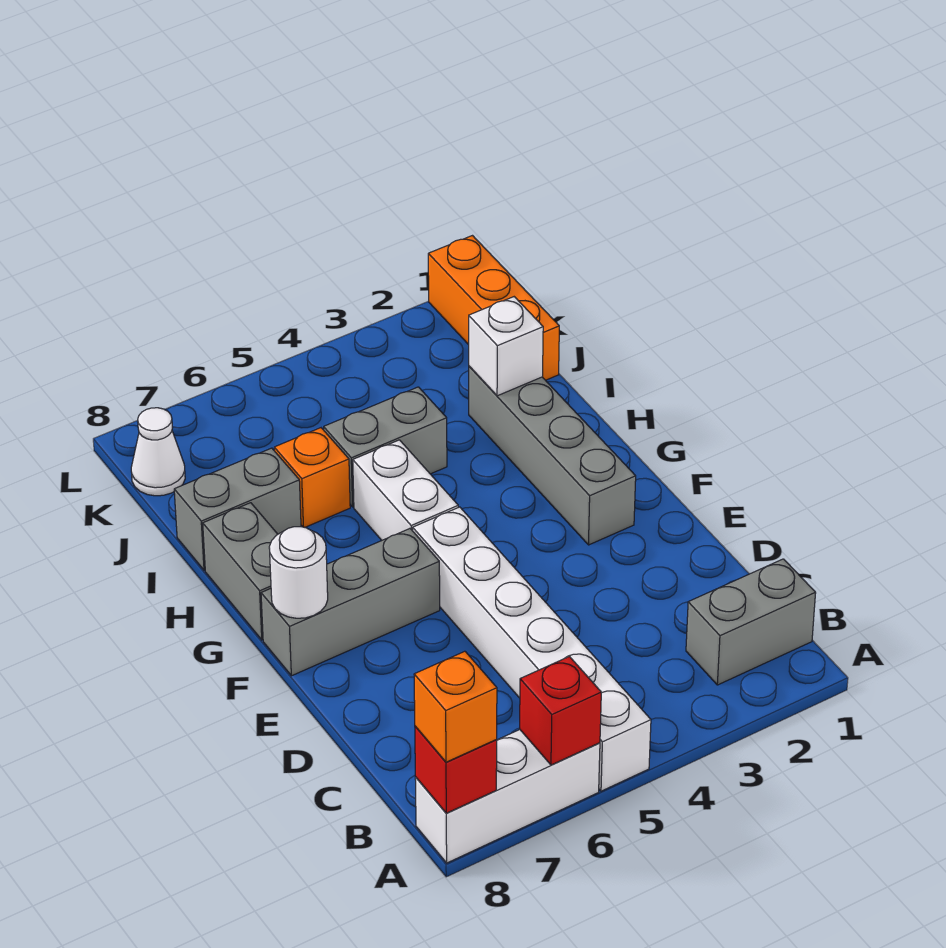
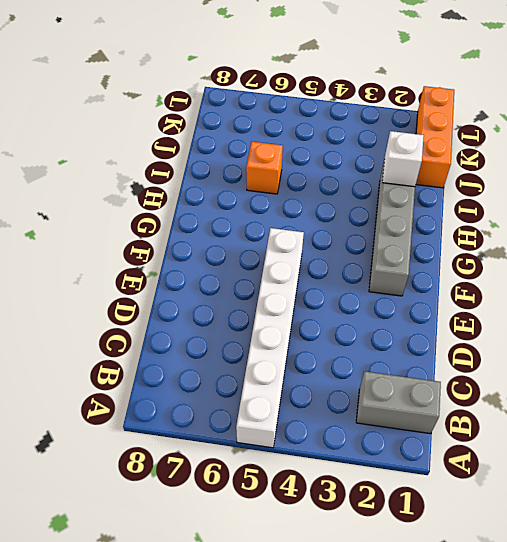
none -> white 1x3 brick [415,730,600,863]
none -> grey 1x3 brick [261,529,440,676]
none -> white 1x2 brick [353,440,458,540]

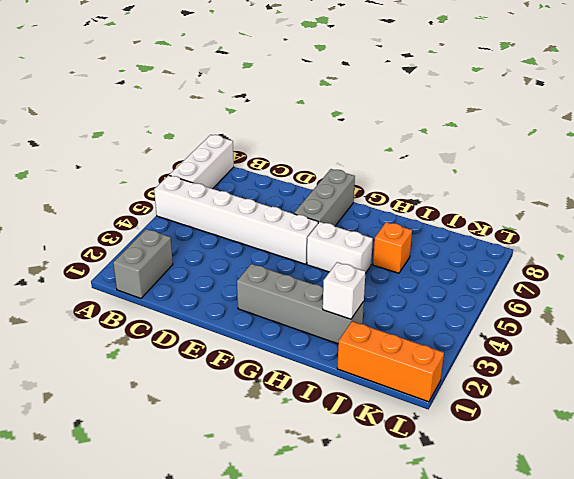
none -> grey 1x2 brick [203,503,278,640]
none -> grey 1x2 brick [324,387,447,507]
none -> grey 1x2 brick [174,448,301,570]

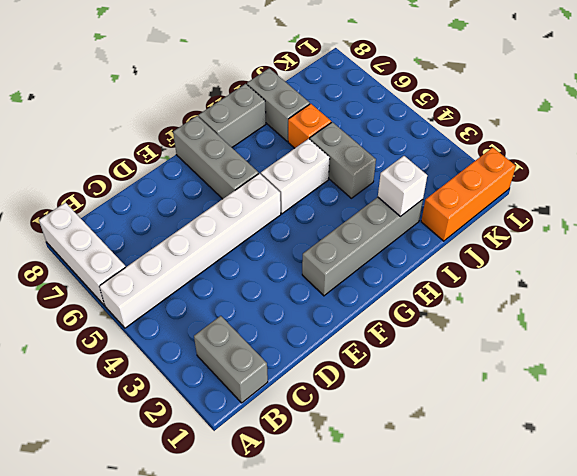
none -> white 1x1 cone [131,408,185,496]
none -> red 1x1 brick [520,656,601,765]
none -> red 1x1 brick [415,726,497,813]

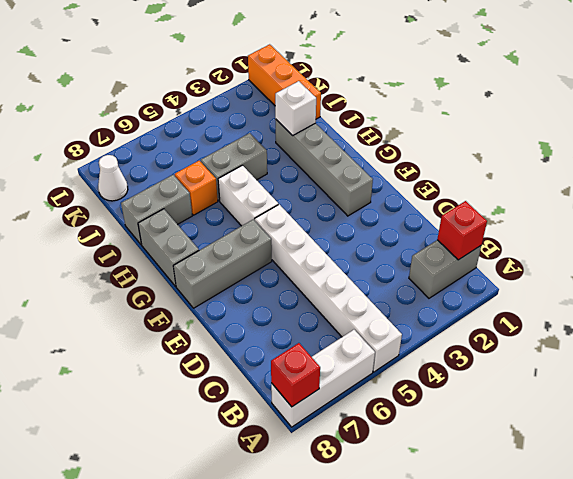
red 1x1 brick [437,201,487,260] -> red 1x1 brick moved to [520,656,601,765]
none -> white 1x1 round brick [269,527,328,618]
none -> orange 1x1 brick [414,651,497,762]

